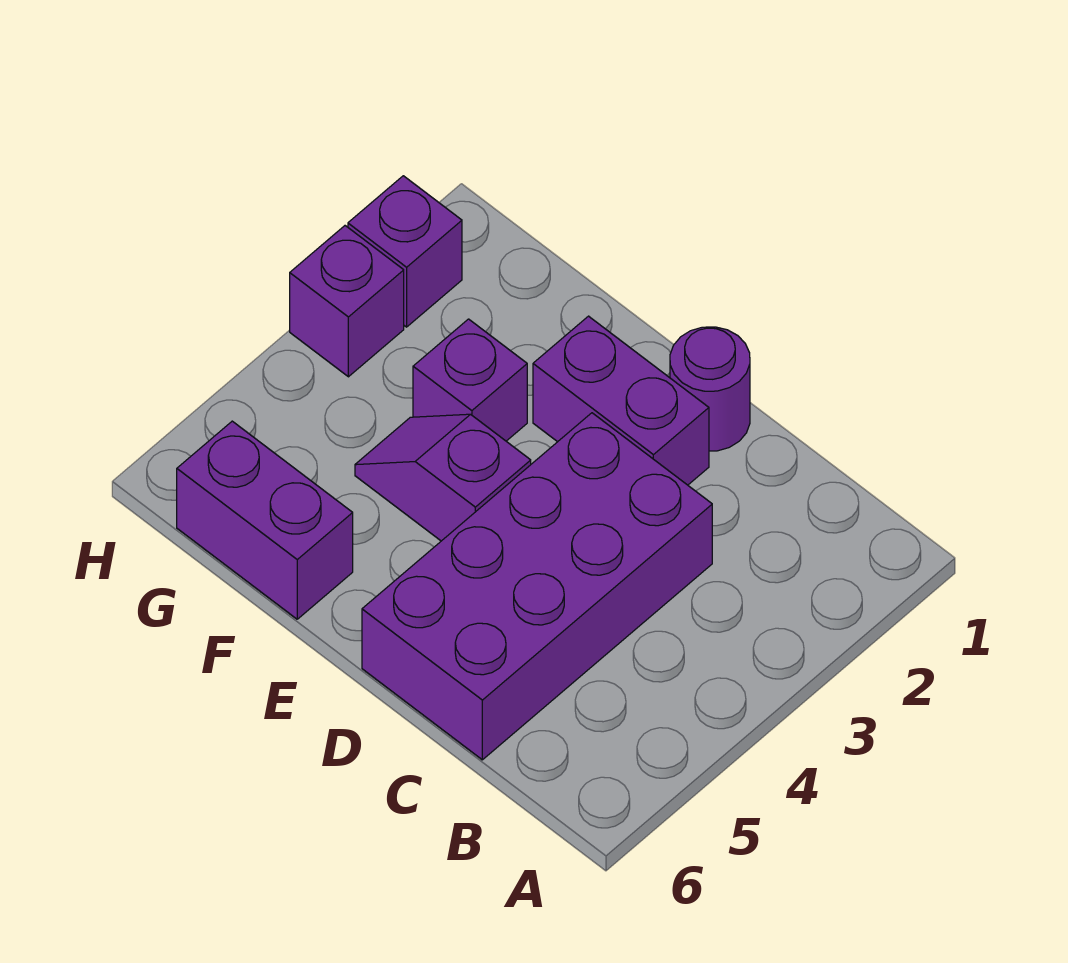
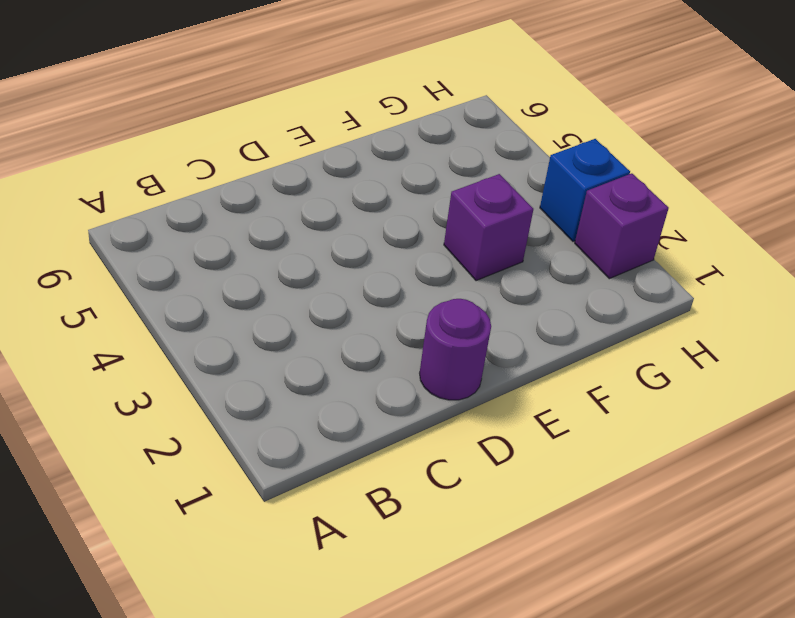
blue 1x1 brick [540,139,630,241] -> purple 1x1 brick [290,226,404,377]
none -> purple 2x4 brick [362,413,712,760]
none -> purple 1x2 brick [533,316,709,485]

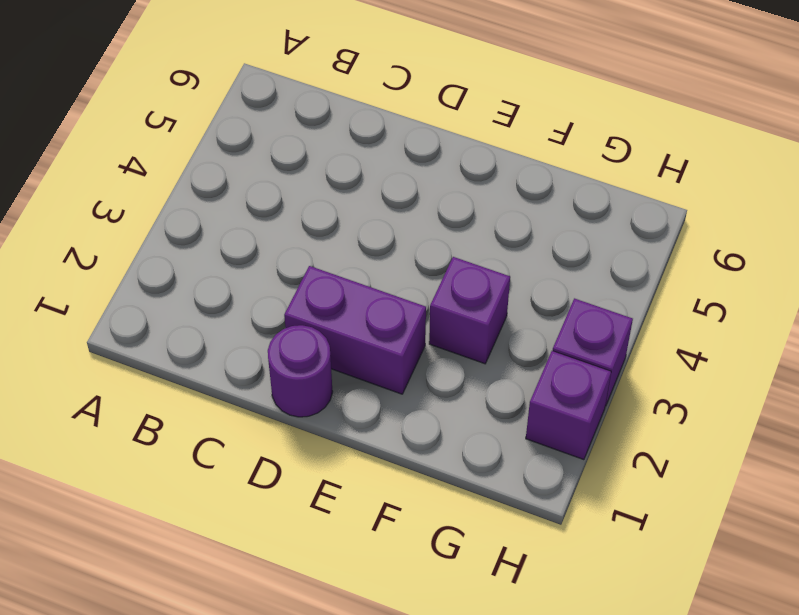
none -> purple 2x4 brick [362,413,712,760]
none -> purple 1x2 slope [355,414,531,541]

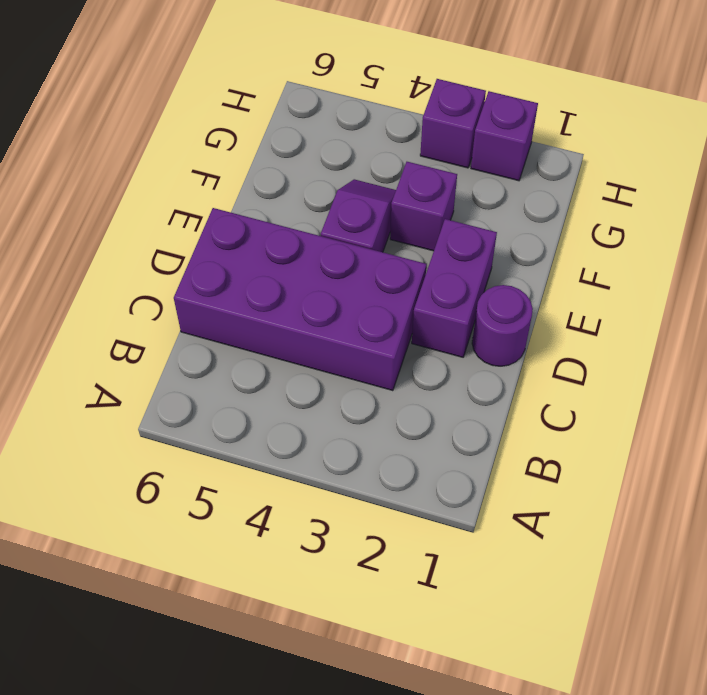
none -> purple 1x2 brick [177,421,353,619]

